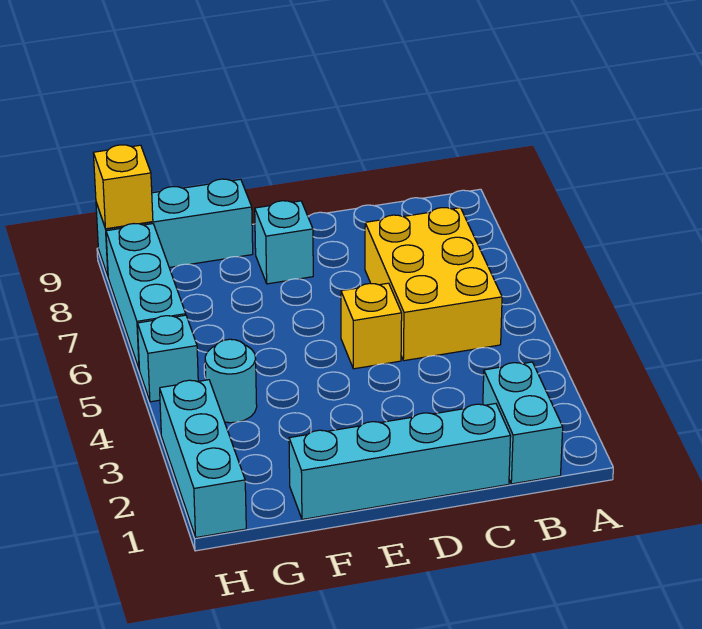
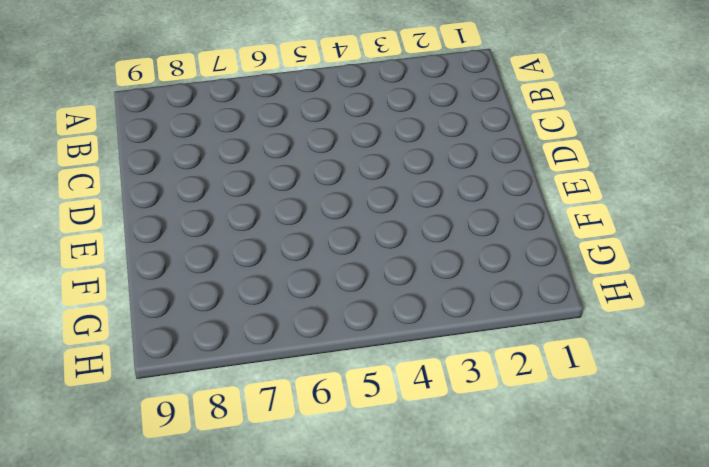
none -> cyan 1x2 brick [483,362,563,484]
none -> yellow 2x3 brick [365,208,502,361]

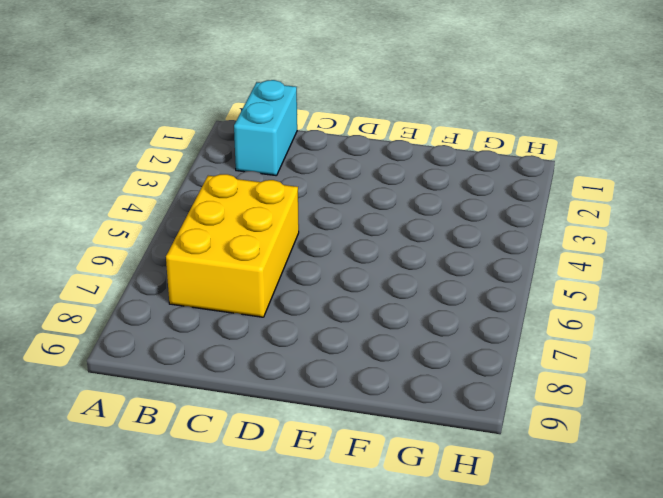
none -> cyan 1x4 brick [289,404,511,520]
none -> yellow 1x1 brick [341,283,402,369]

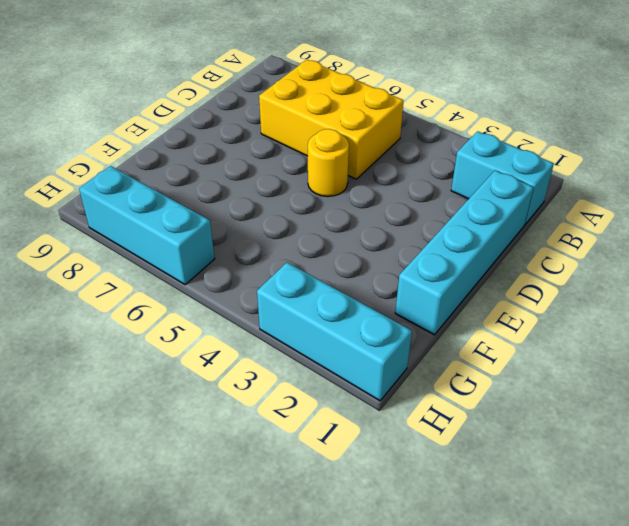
yellow 1x1 round brick [308,129,349,197] -> yellow 1x1 brick [341,283,402,369]
none -> cyan 1x1 brick [255,201,313,284]
none -> cyan 1x3 brick [96,179,253,276]

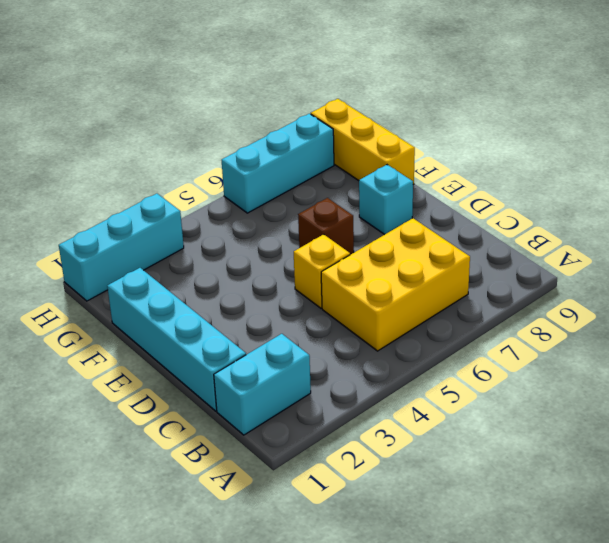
brown 1x1 brick [298,198,354,255] -> none
yellow 1x3 brick [311,99,415,185] -> cyan 1x3 brick [96,179,253,276]
none -> cyan 1x1 round brick [205,339,257,423]
none -> cyan 1x1 brick [137,315,198,402]

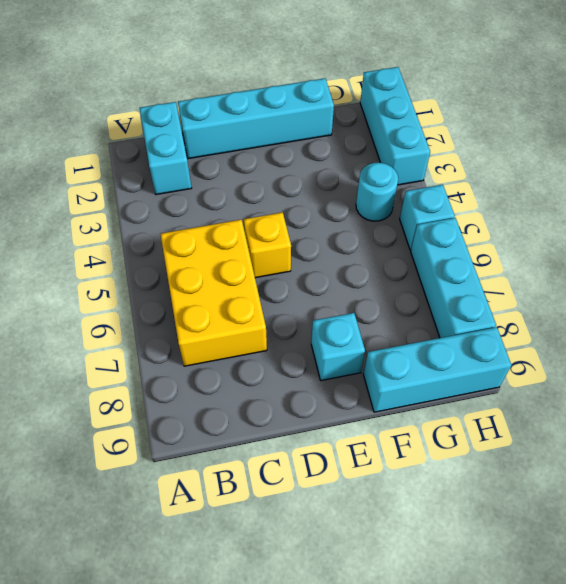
none -> yellow 1x1 brick [93,145,153,229]

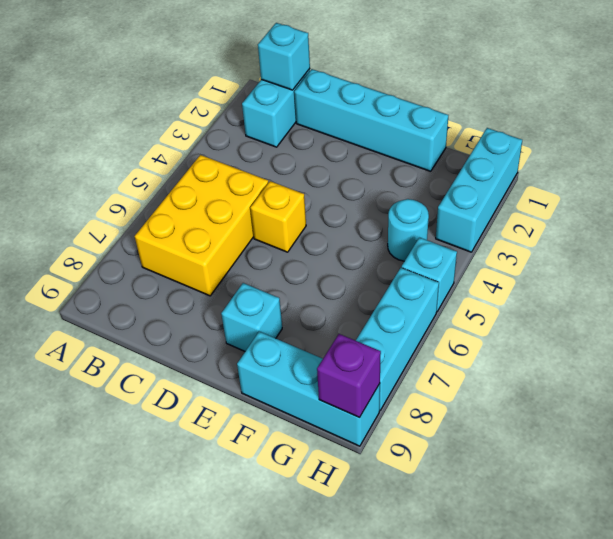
cyan 1x1 brick [258,23,310,90] -> none
purple 1x1 brick [317,334,381,418] -> yellow 1x1 brick [93,145,153,229]

